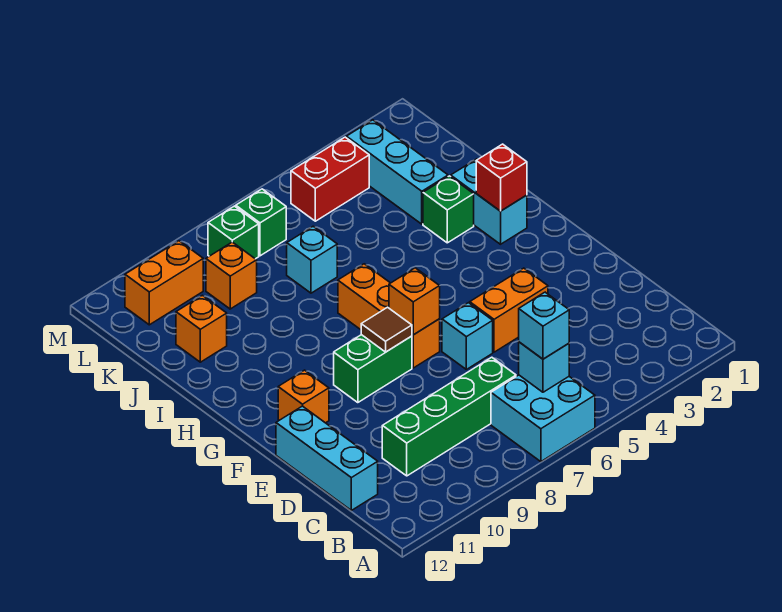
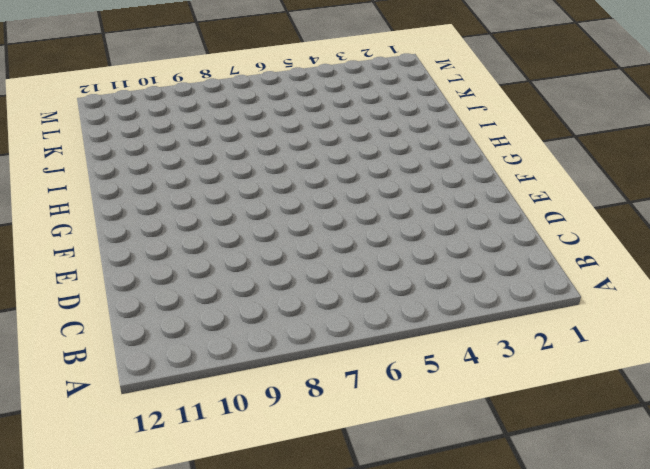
none -> cyan 2x2 brick [491,375,595,462]
none -> green 1x4 brick [382,357,516,476]
none -> cyan 1x3 brick [276,406,378,510]

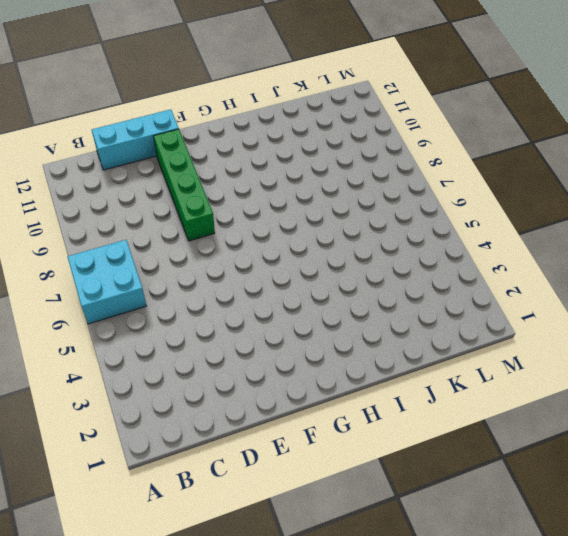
green 1x4 brick [154,129,215,241] -> green 1x4 brick moved to [382,357,516,476]
none -> orange 1x2 brick [470,268,548,352]
none -> cyan 1x1 brick [442,303,493,369]
none -> orange 1x3 brick [338,264,440,368]

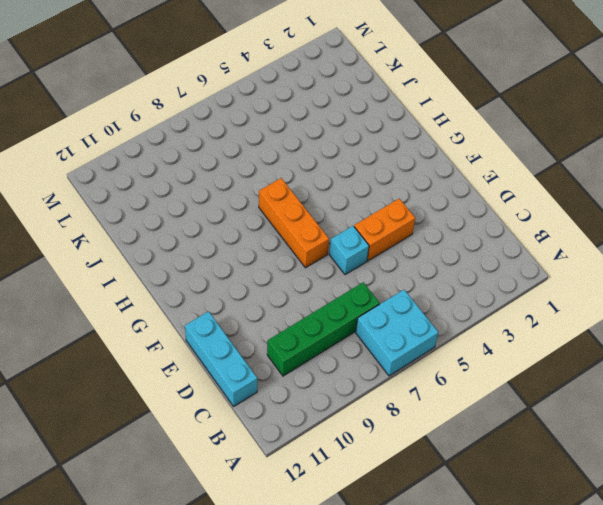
none -> green 1x2 brick [334,335,412,403]
none -> orange 1x1 brick [278,370,329,423]
none -> cyan 1x2 brick [451,159,527,244]

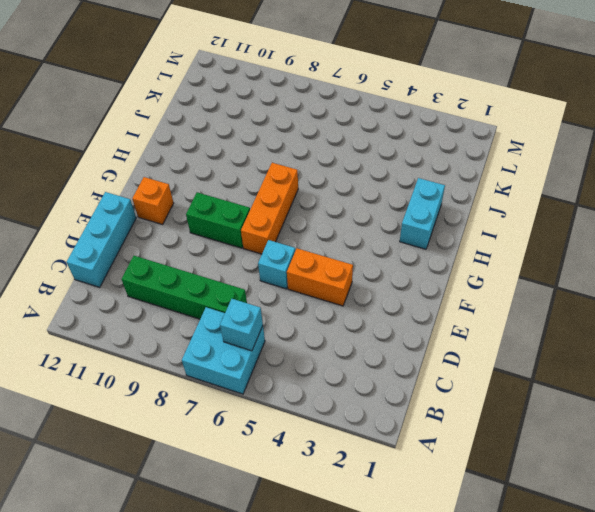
none -> green 1x1 brick [423,176,474,243]
none -> cyan 1x3 brick [346,120,448,224]
none -> cyan 1x1 brick [287,226,337,293]

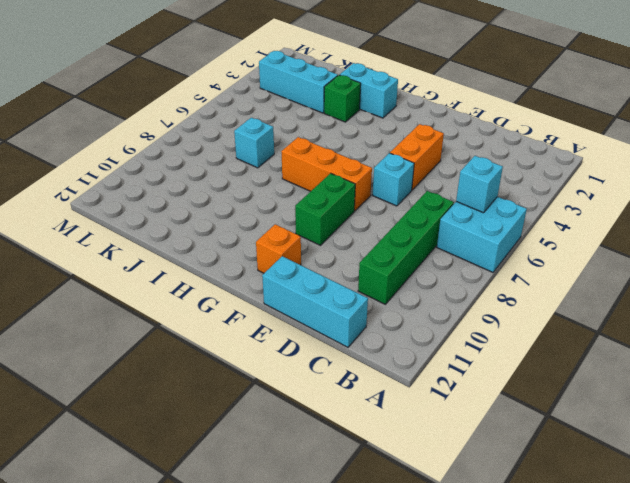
none -> orange 1x1 brick [176,295,227,362]
none -> orange 1x1 brick [206,242,257,309]
none -> red 1x2 brick [291,137,369,221]

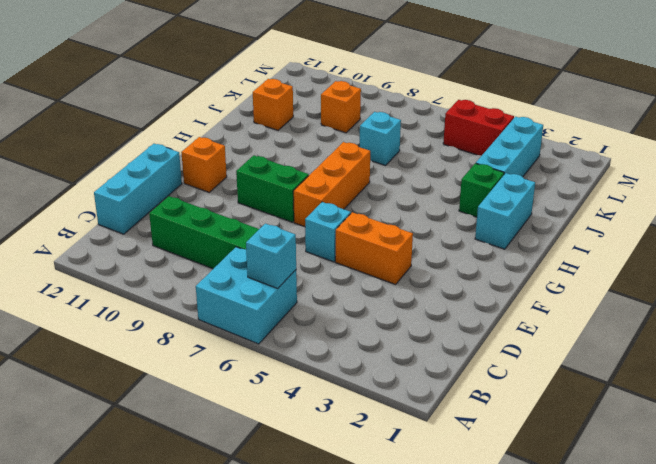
none -> green 1x1 brick [236,189,286,256]
none -> green 1x1 brick [208,206,259,259]
none -> orange 1x2 brick [125,241,203,325]

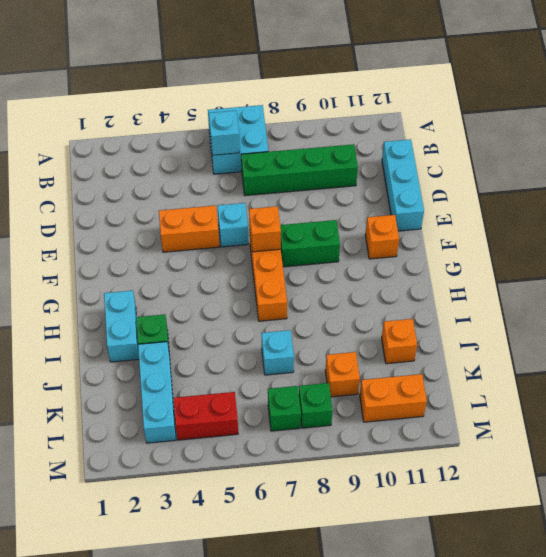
none -> brown 1x1 tile [361,307,412,352]
none -> red 1x1 brick [476,144,527,211]
none -> cyan 1x1 brick [519,292,569,359]

